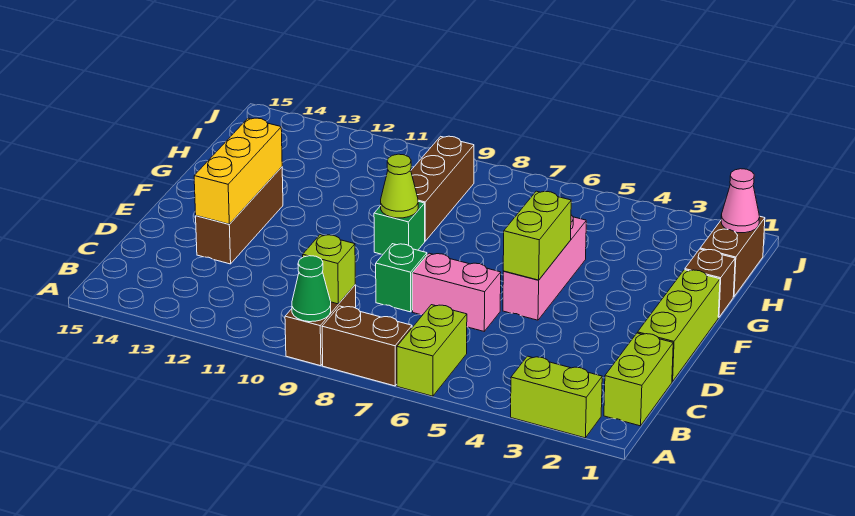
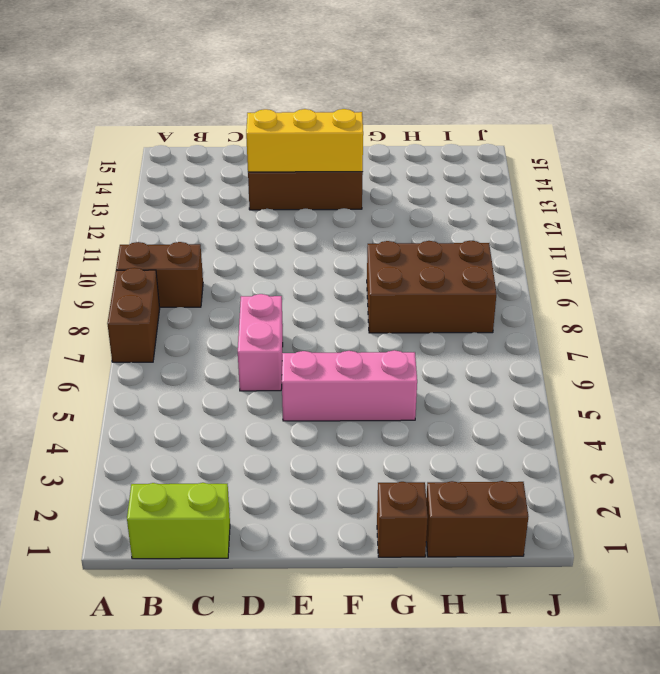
brown 2x3 brick [367,241,496,333] -> brown 1x3 brick [411,136,474,241]
none -> lime 1x2 brick [511,356,602,438]
none -> lime 1x2 brick [397,305,467,396]
none -> lime 1x3 brick [638,270,720,382]

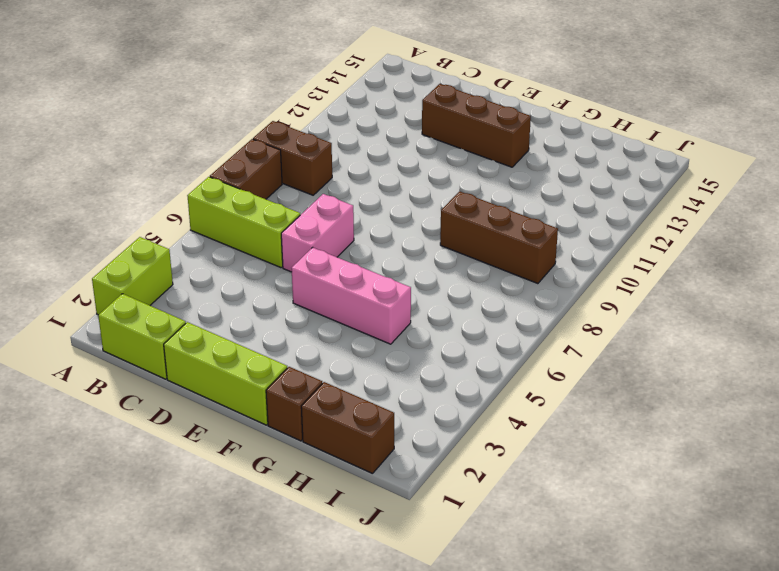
lime 1x3 brick [187,177,300,268] -> lime 1x2 brick [397,305,467,396]
none -> green 1x1 brick [376,244,427,312]
none -> green 1x1 brick [374,202,425,254]
none -> green 1x1 cone [292,256,331,322]

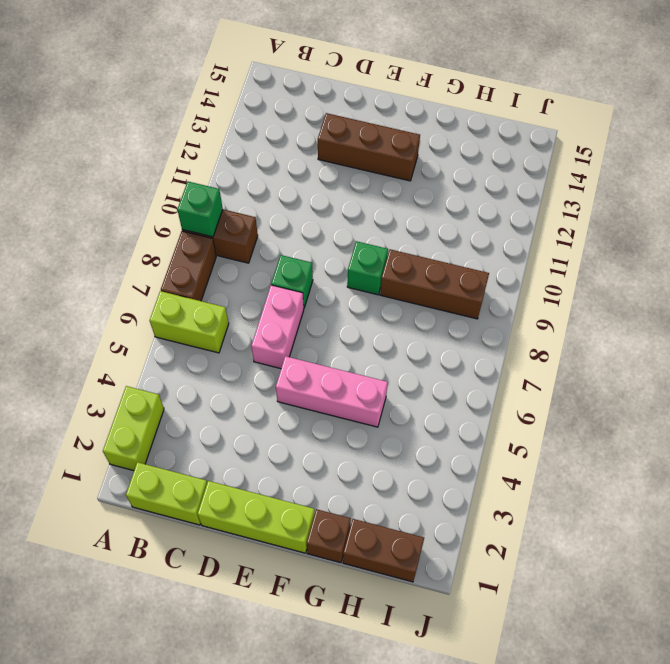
green 1x1 brick [177,182,223,237] -> green 1x1 cone [292,256,331,322]
none -> lime 1x1 brick [303,235,355,304]
none -> yellow 1x3 brick [194,118,282,224]
none -> lime 1x2 brick [503,191,571,280]

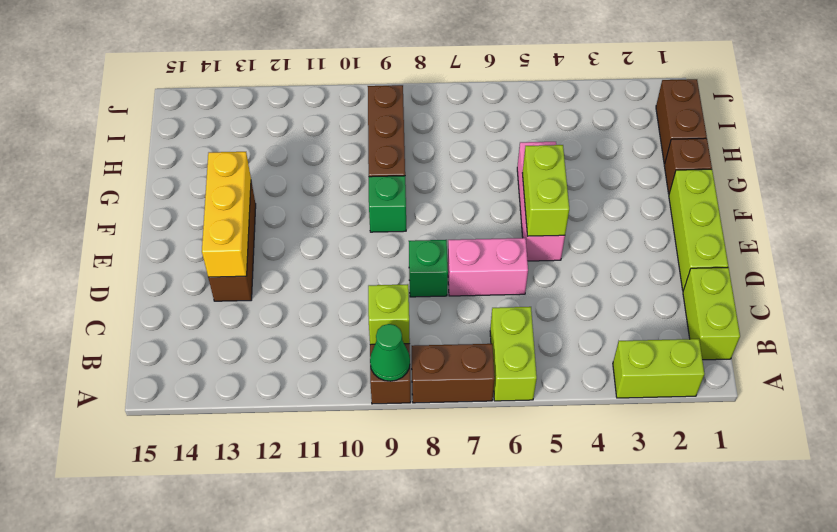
none -> lime 1x1 cone [381,154,418,218]
none -> pink 1x1 cone [721,169,760,233]

